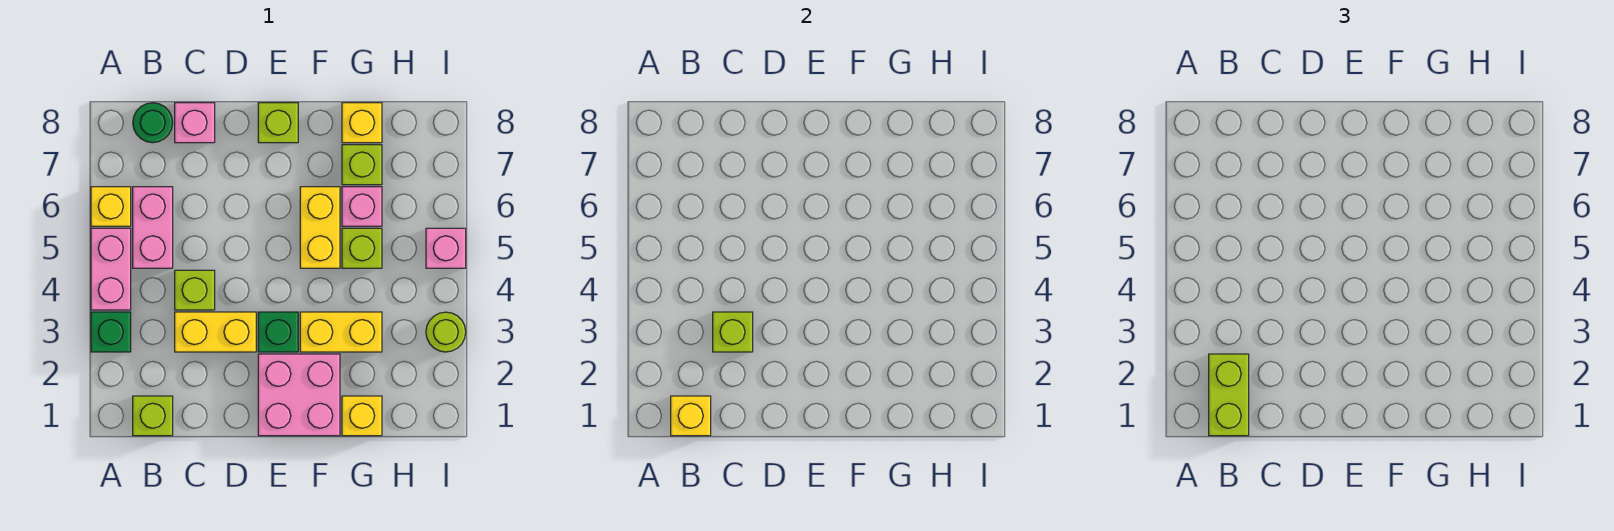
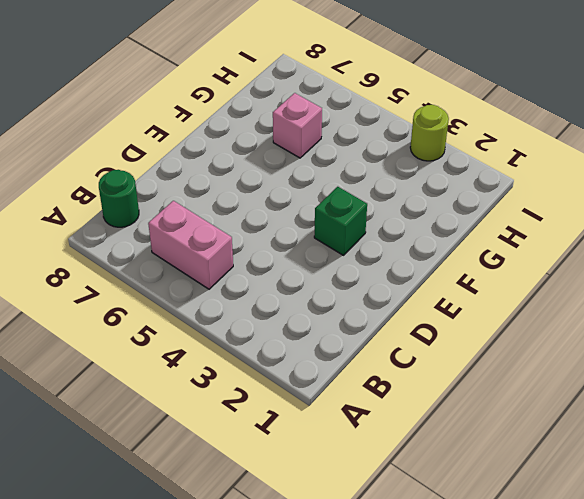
none -> green 1x1 brick [91,312,131,352]
none -> pink 1x2 brick [91,228,131,310]
none -> yellow 1x1 brick [91,187,131,226]

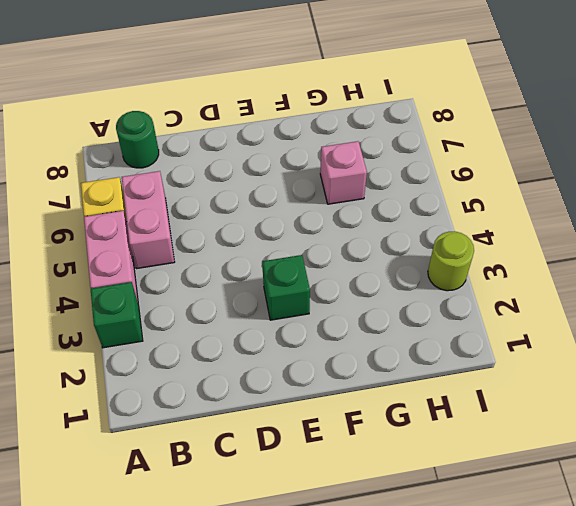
none -> lime 1x1 brick [133,396,173,436]
none -> yellow 1x2 brick [175,312,256,352]
none -> lime 1x1 brick [175,270,215,310]

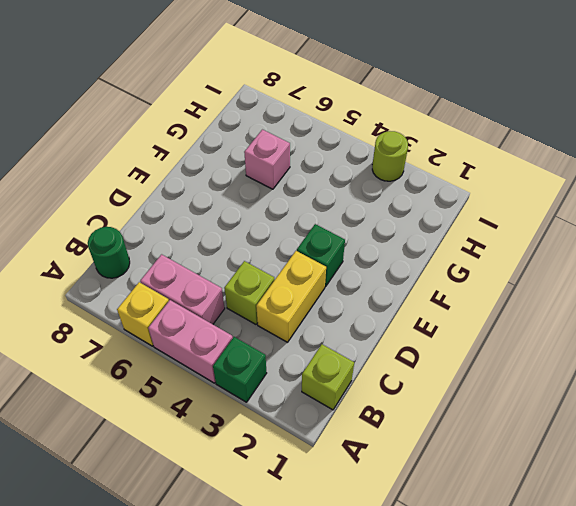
none -> pink 1x1 brick [175,103,215,143]
none -> pink 2x2 brick [258,354,340,436]
none -> lime 1x1 brick [258,103,298,143]

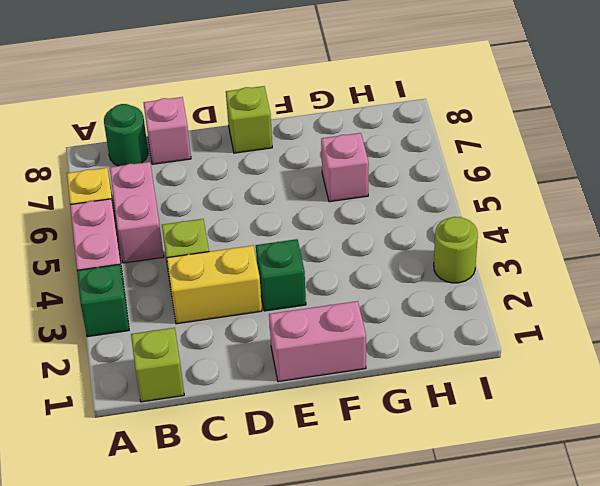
pink 1x2 brick [269,301,366,382] -> pink 2x2 brick [258,354,340,436]
none -> yellow 1x2 brick [300,312,382,352]
none -> yellow 1x2 brick [300,187,340,268]
none -> yellow 1x1 brick [342,396,382,436]

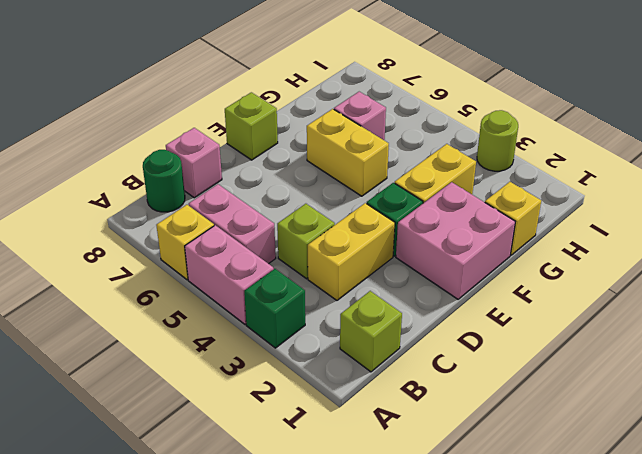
none -> lime 1x1 brick [342,228,382,268]
none -> lime 1x1 brick [342,145,382,185]
none -> yellow 1x1 brick [342,103,382,143]

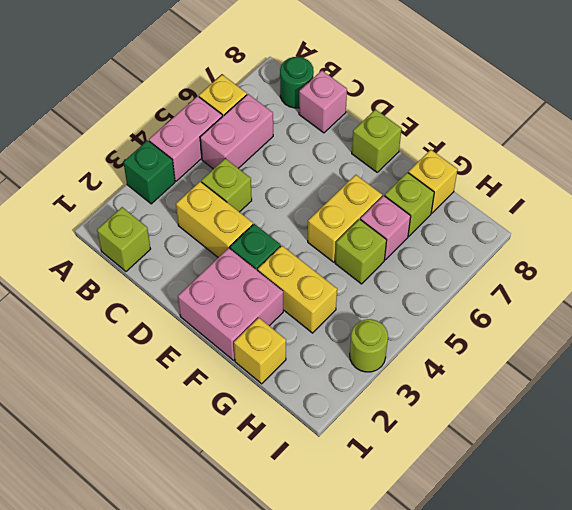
none -> pink 1x1 brick [426,228,466,268]
none -> yellow 1x1 brick [671,396,711,436]
none -> lime 1x1 brick [713,312,753,352]

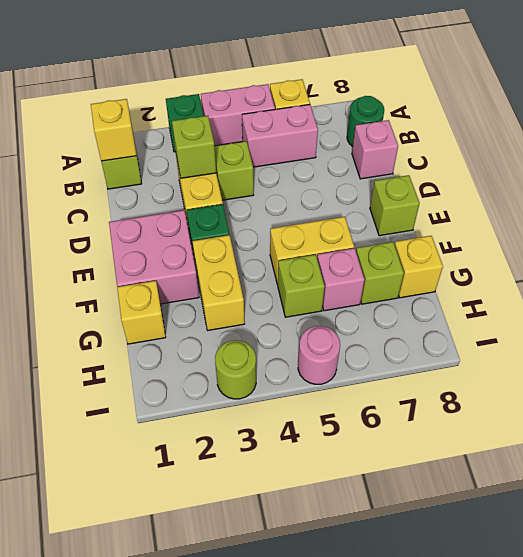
pink 1x1 round brick [298,326,340,384] -> pink 1x1 brick [426,228,466,268]
none -> lime 1x2 brick [1209,354,1249,436]

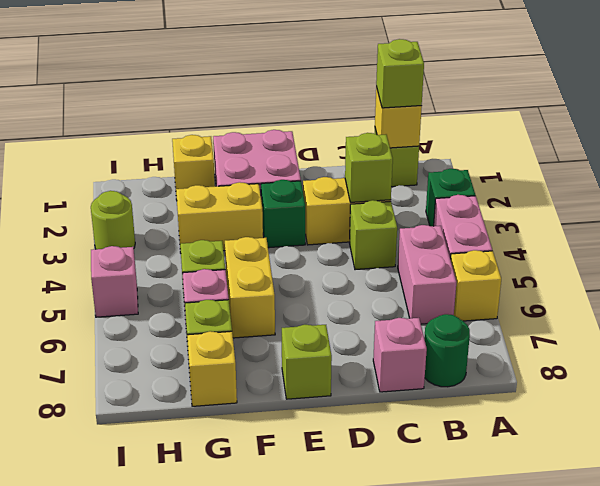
lime 1x1 brick [376,39,424,108] -> lime 1x2 brick [1209,354,1249,436]

